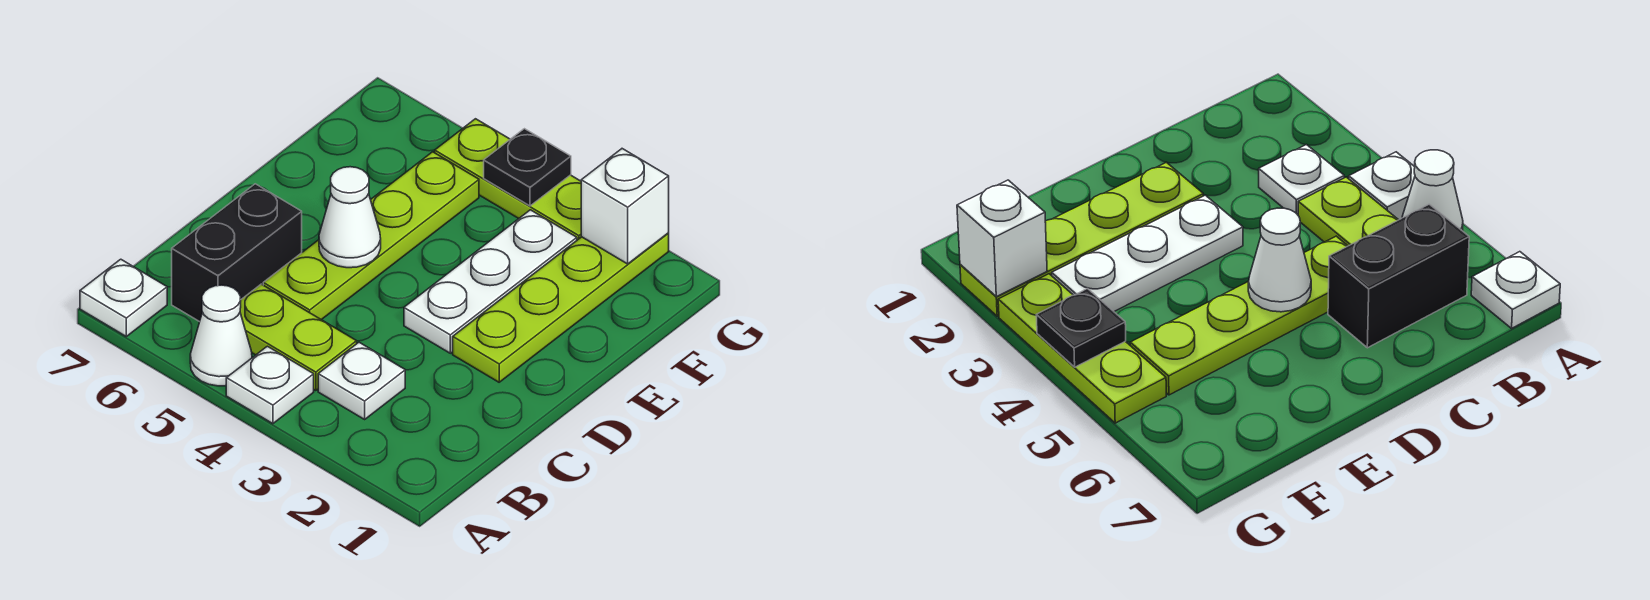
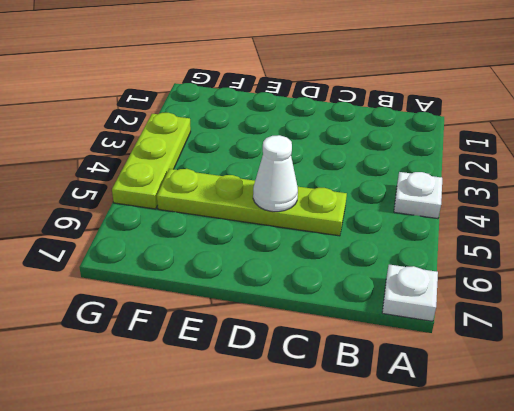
none -> white 1x1 cone [190,285,252,386]
none -> white 1x1 plate [318,342,405,419]
none -> lime 1x2 plate [240,284,357,391]

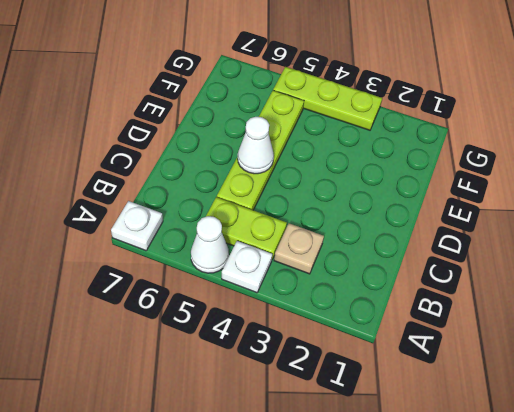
tan 1x1 plate [274,223,324,274] -> white 1x1 plate [318,342,405,419]
none -> black 1x2 brick [172,184,302,322]
none -> lime 1x4 plate [453,234,669,382]
none -> white 1x3 plate [404,210,577,353]

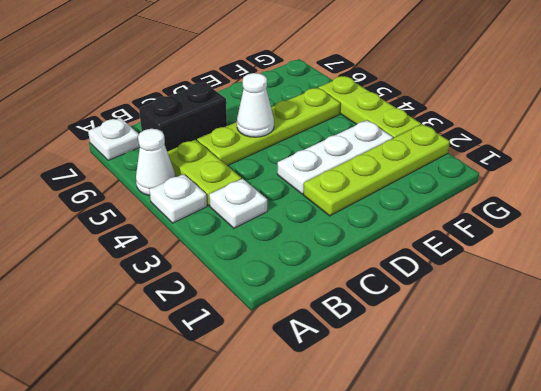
none -> white 1x1 brick [581,149,669,264]
none -> black 1x1 plate [484,129,571,206]

